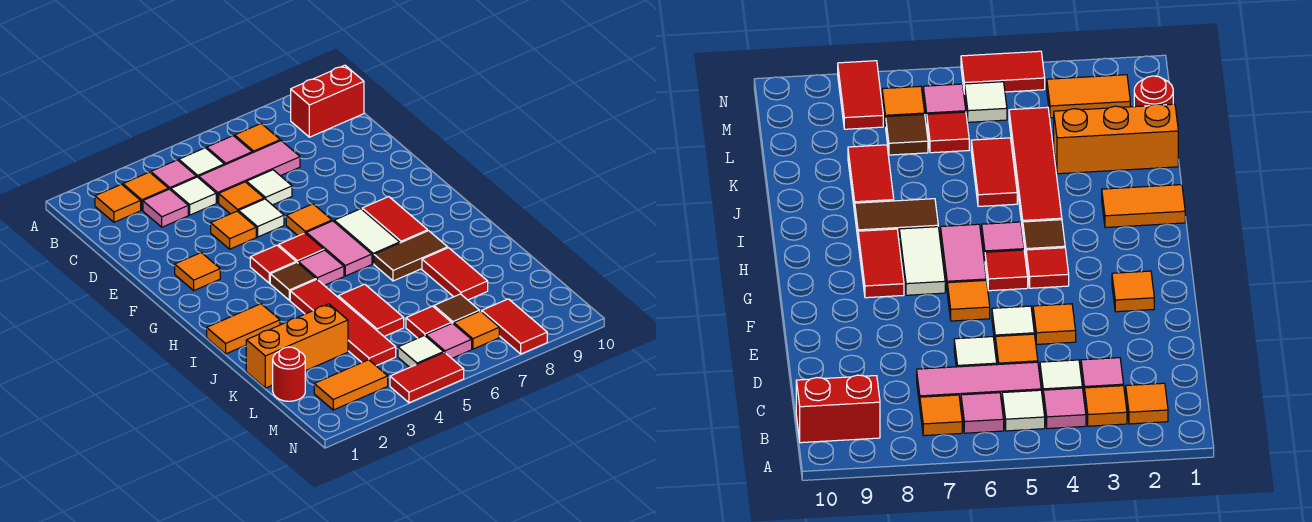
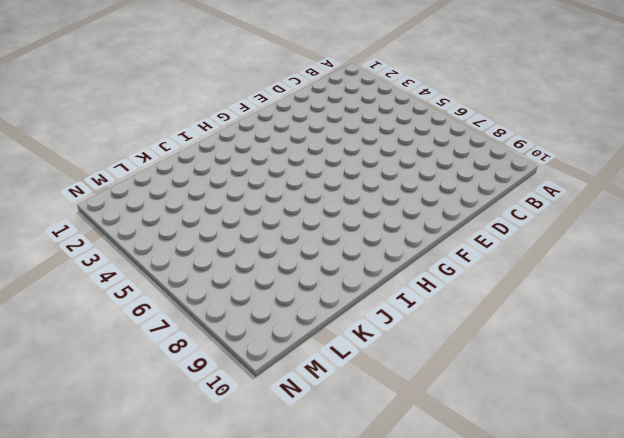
none -> orange 1x1 tile [95,184,141,222]
none -> orange 1x1 tile [123,172,168,210]
none -> pink 1x1 tile [151,160,196,190]
none -> white 1x1 tile [179,148,224,178]

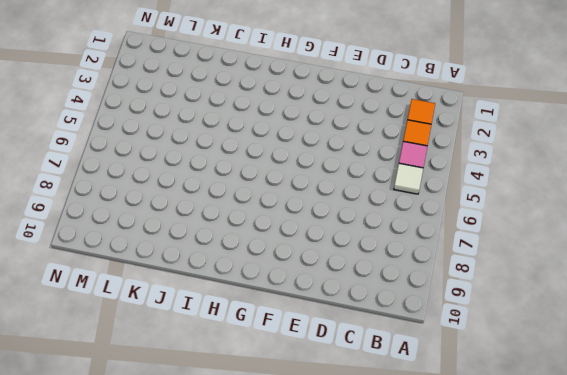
none -> pink 1x1 tile [207,136,252,165]
none -> orange 1x1 tile [235,124,280,153]
none -> red 1x2 brick [291,65,364,137]
none -> pink 1x1 tile [143,189,188,227]

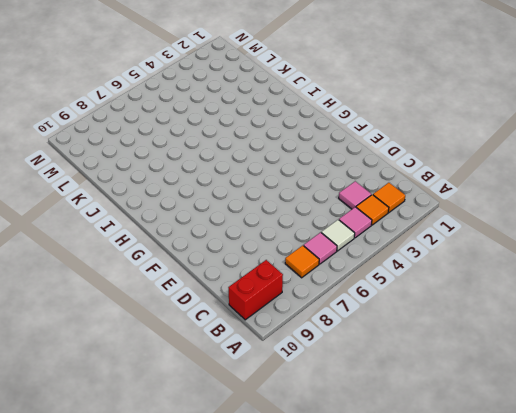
none -> white 1x1 tile [171,177,216,215]
none -> pink 1x3 tile [199,141,300,203]
none -> orange 1x1 tile [219,182,264,214]
none -> white 1x1 tile [247,170,292,205]

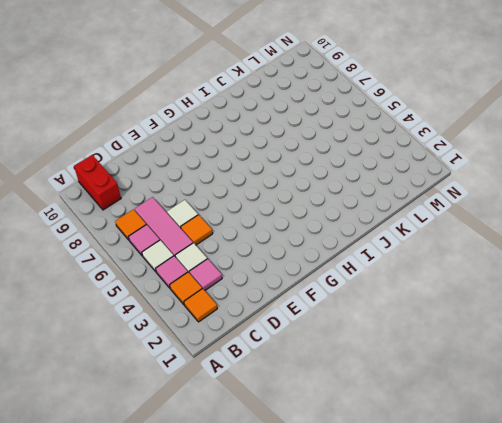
none -> orange 1x1 tile [211,211,256,249]
none -> white 1x1 tile [239,199,284,237]
none -> orange 1x1 tile [175,253,220,290]
none -> orange 1x1 tile [286,204,332,236]

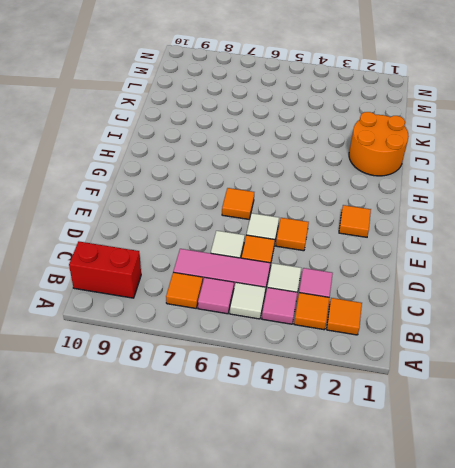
orange 2x2 round brick [349,112,409,176] -> orange 1x2 tile [207,304,280,354]
none -> red 1x1 tile [250,245,296,283]
none -> red 1x1 tile [278,233,324,263]
none -> pink 1x2 tile [306,221,372,276]
none -> white 1x2 tile [334,209,400,264]

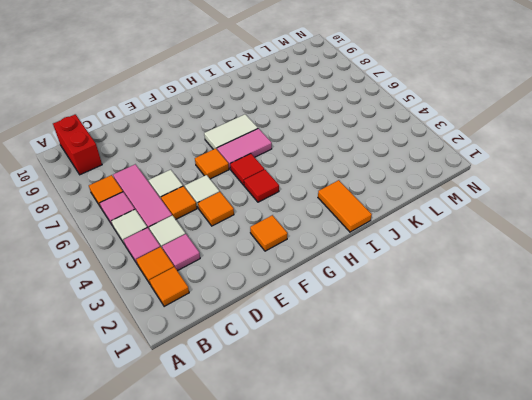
none -> red 1x2 tile [362,197,428,243]
none -> brown 1x1 tile [270,262,316,300]
none -> pink 1x1 tile [298,250,344,285]
none -> red 1x4 tile [290,279,396,366]

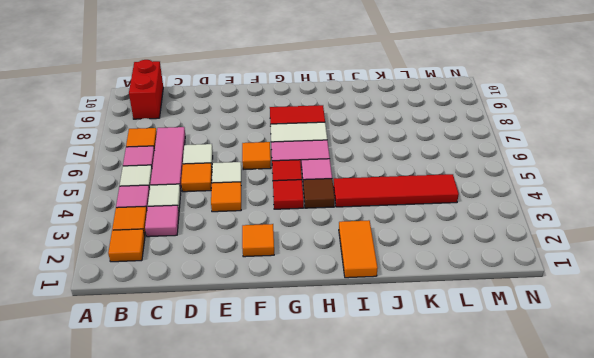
none -> brown 1x2 tile [374,231,448,281]
none -> red 1x2 tile [338,284,404,336]
none -> red 1x2 tile [422,248,488,300]
none -> orange 1x3 brick [246,304,348,388]

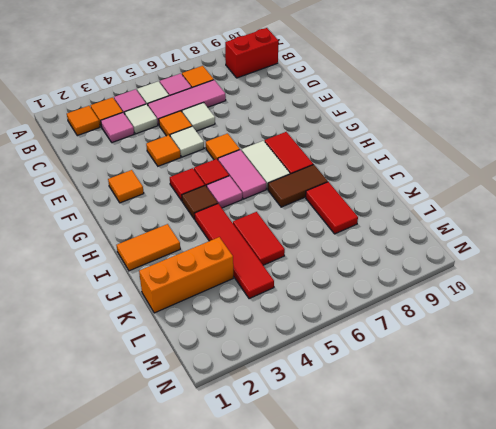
none -> red 1x1 round brick [273,347,305,401]
none -> red 1x1 tile [406,306,452,338]
none -> brown 1x1 tile [434,294,480,324]
none -> orange 1x2 tile [314,360,388,410]

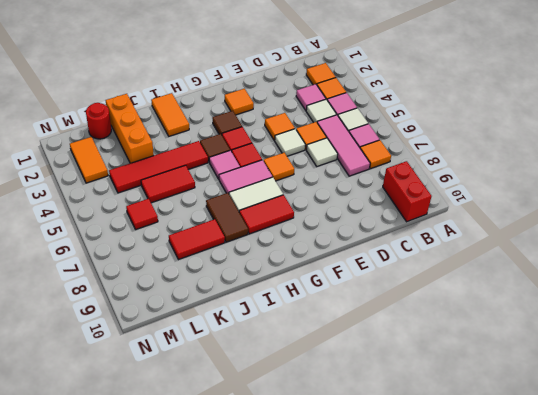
brown 1x1 tile [212,111,242,135] -> brown 1x1 tile moved to [434,294,480,324]
none -> white 1x1 tile [398,336,444,367]
none -> pink 1x1 tile [426,323,472,358]
none -> orange 1x1 tile [454,311,499,349]
none -> red 1x2 tile [482,299,547,354]

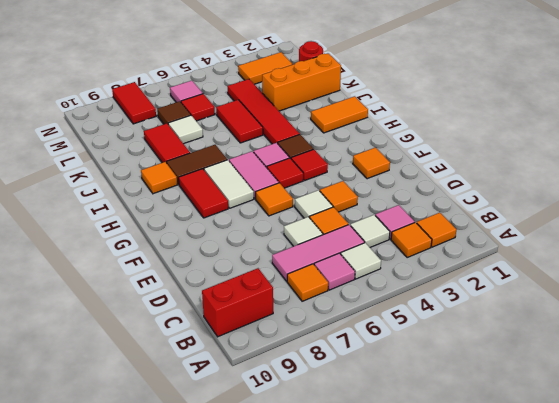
orange 1x1 tile [141,162,177,194] -> orange 1x1 tile moved to [454,311,499,349]
white 1x1 tile [168,115,203,144] -> white 1x1 tile moved to [398,336,444,367]
none -> pink 1x1 tile [151,160,196,190]
none -> red 1x2 tile [390,353,464,403]

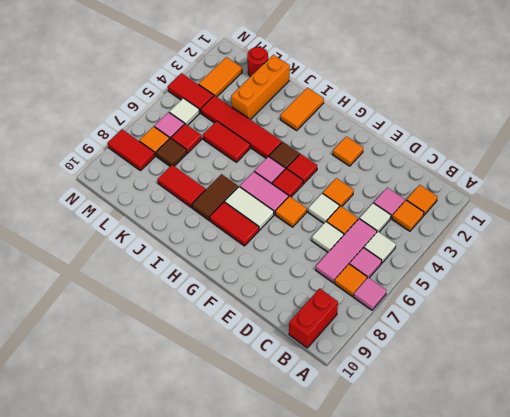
pink 1x1 tile [354,278,386,310] -> pink 1x1 tile moved to [151,160,196,190]
red 1x2 tile [168,73,214,113] -> red 1x2 tile turned to [390,353,464,403]

